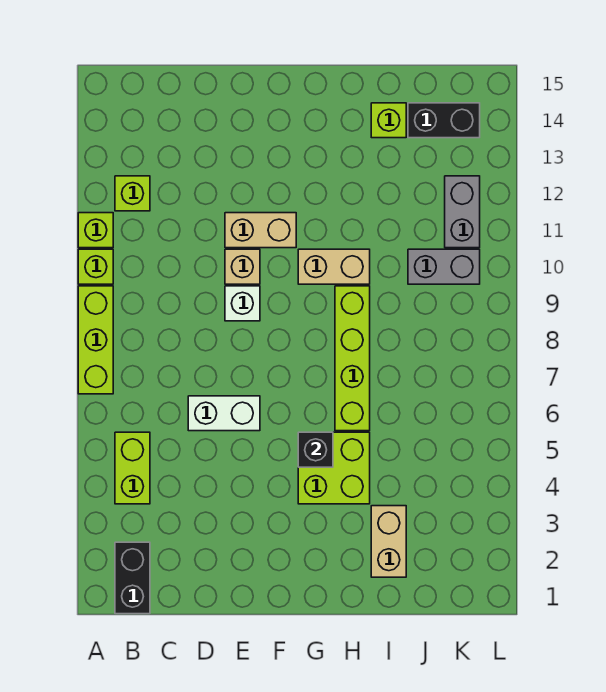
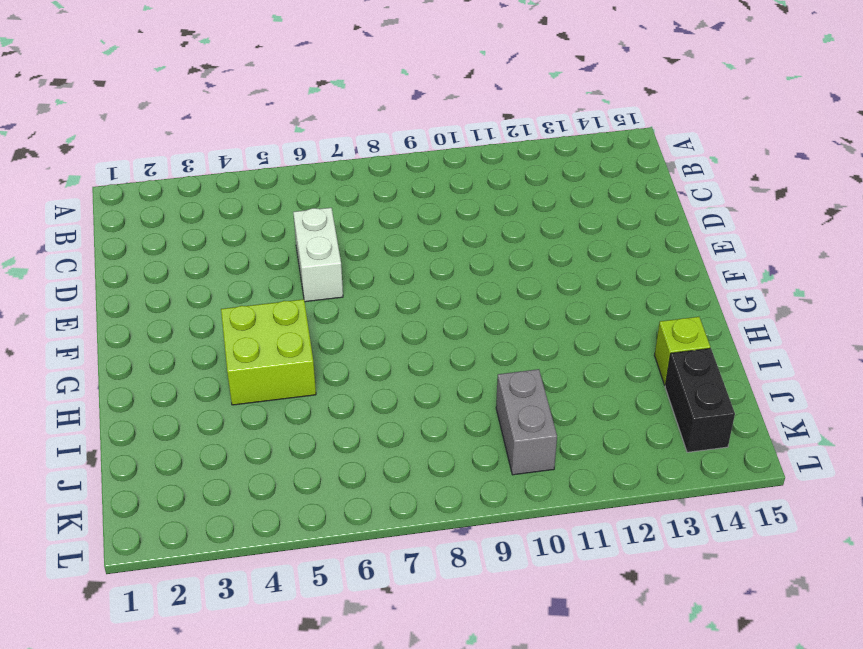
none -> lime 1x3 brick [78,286,113,394]
none -> lime 1x1 brick [78,249,113,284]
none -> lime 1x1 brick [78,213,113,248]

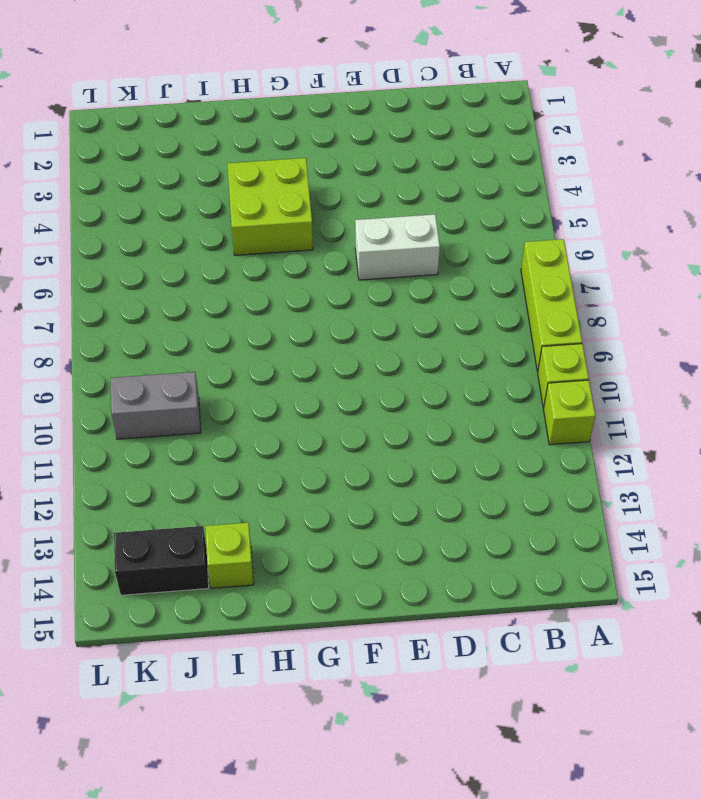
none -> black 1x2 brick [115,542,150,614]
none -> lime 1x2 brick [115,432,150,504]
none -> lime 1x1 brick [115,176,150,211]

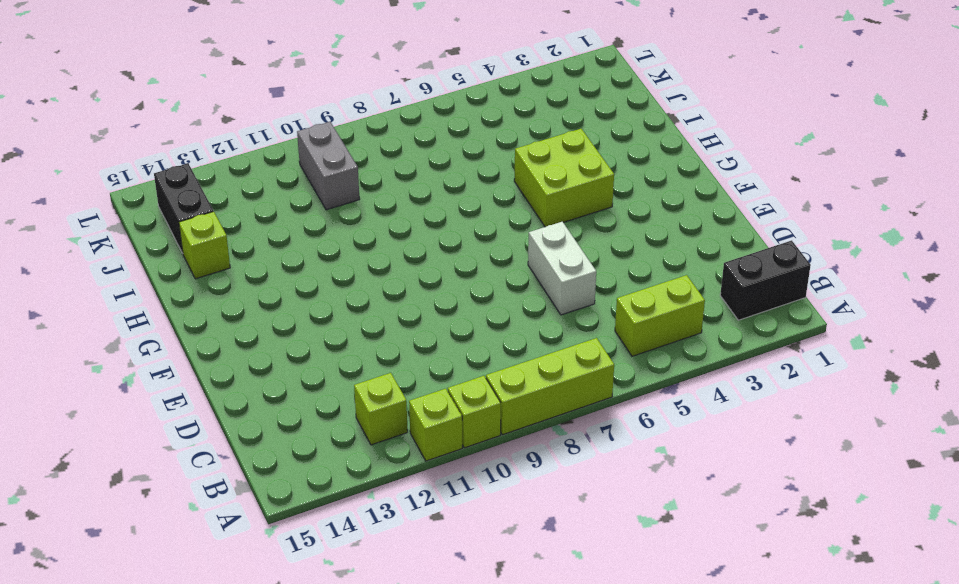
none -> white 1x1 brick [225,286,260,321]
none -> tan 1x1 brick [225,249,260,284]
none -> tan 1x2 brick [225,213,296,248]

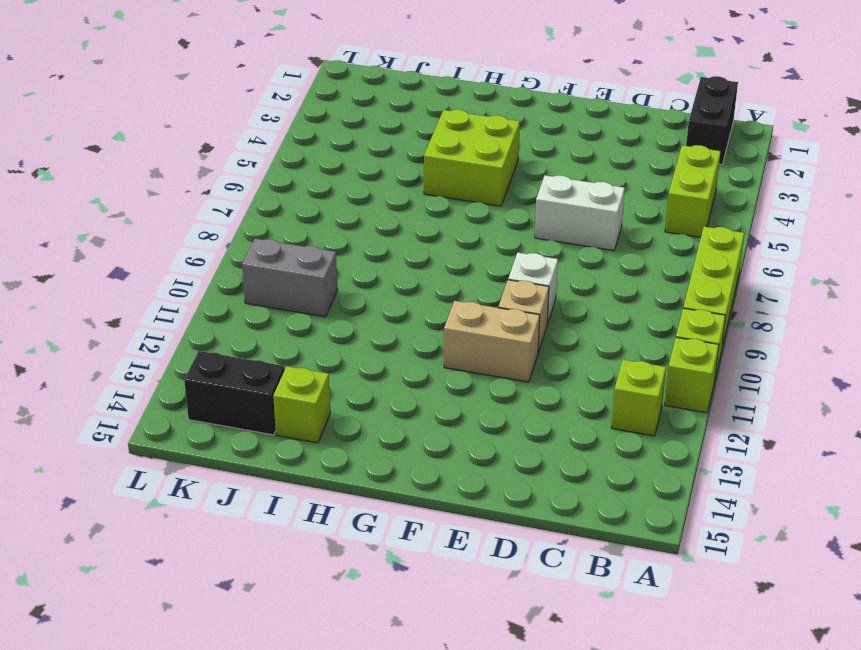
none -> tan 1x2 brick [298,249,370,284]
none -> lime 1x4 brick [335,286,370,431]
none -> tan 1x2 brick [371,506,406,577]

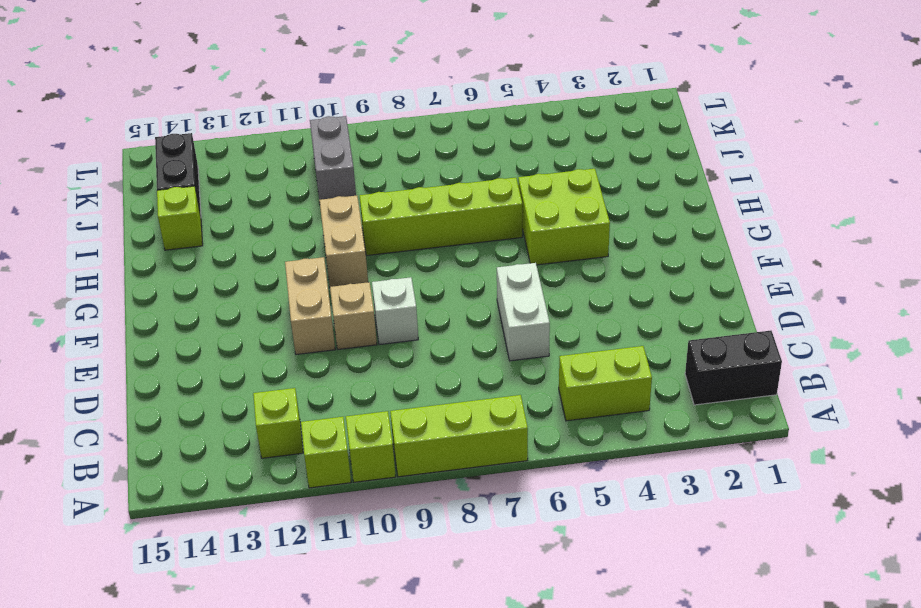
none -> tan 1x2 brick [371,506,406,577]
none -> grey 1x2 brick [445,176,480,248]
none -> black 1x1 brick [298,432,333,467]

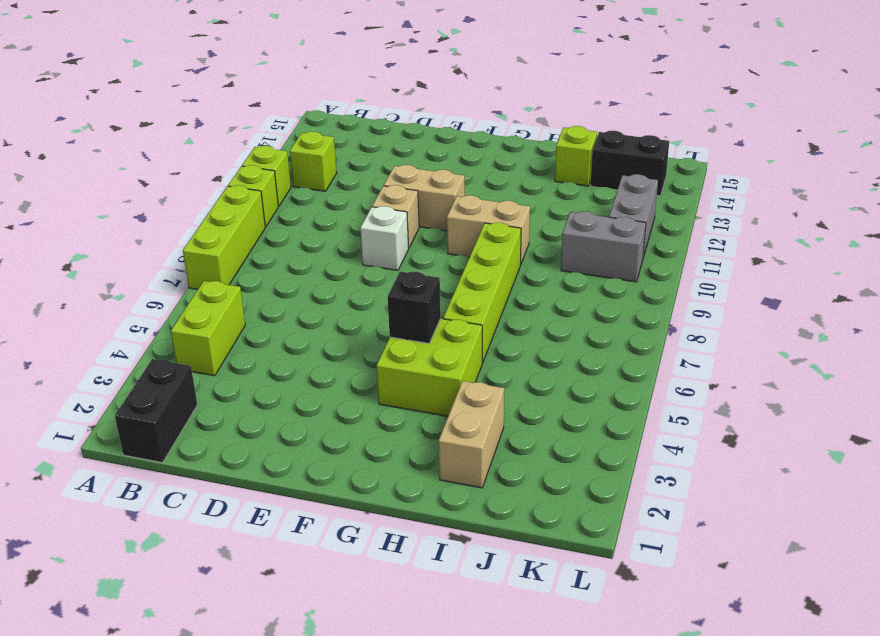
none -> white 1x2 brick [188,396,260,431]

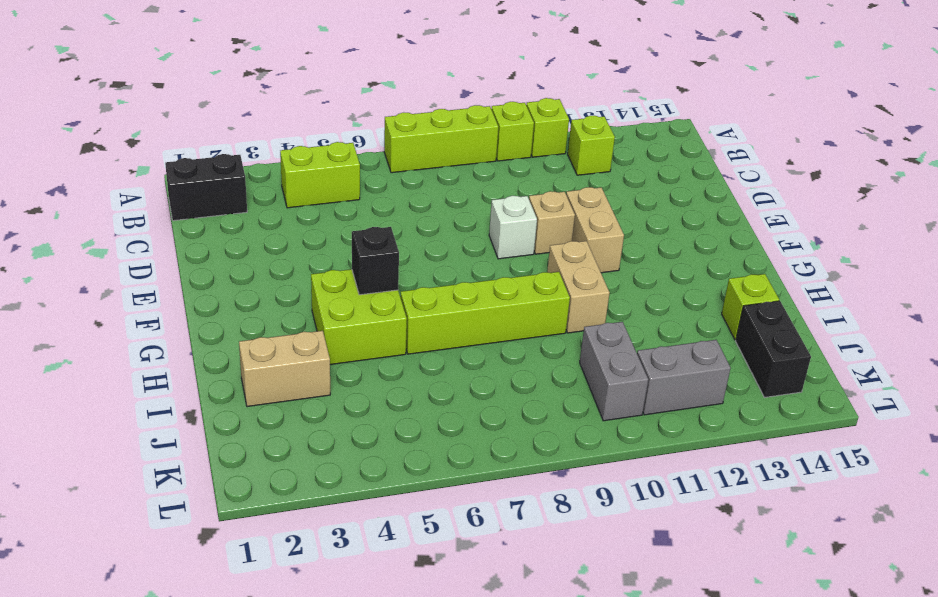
none -> white 1x2 brick [188,396,260,431]

